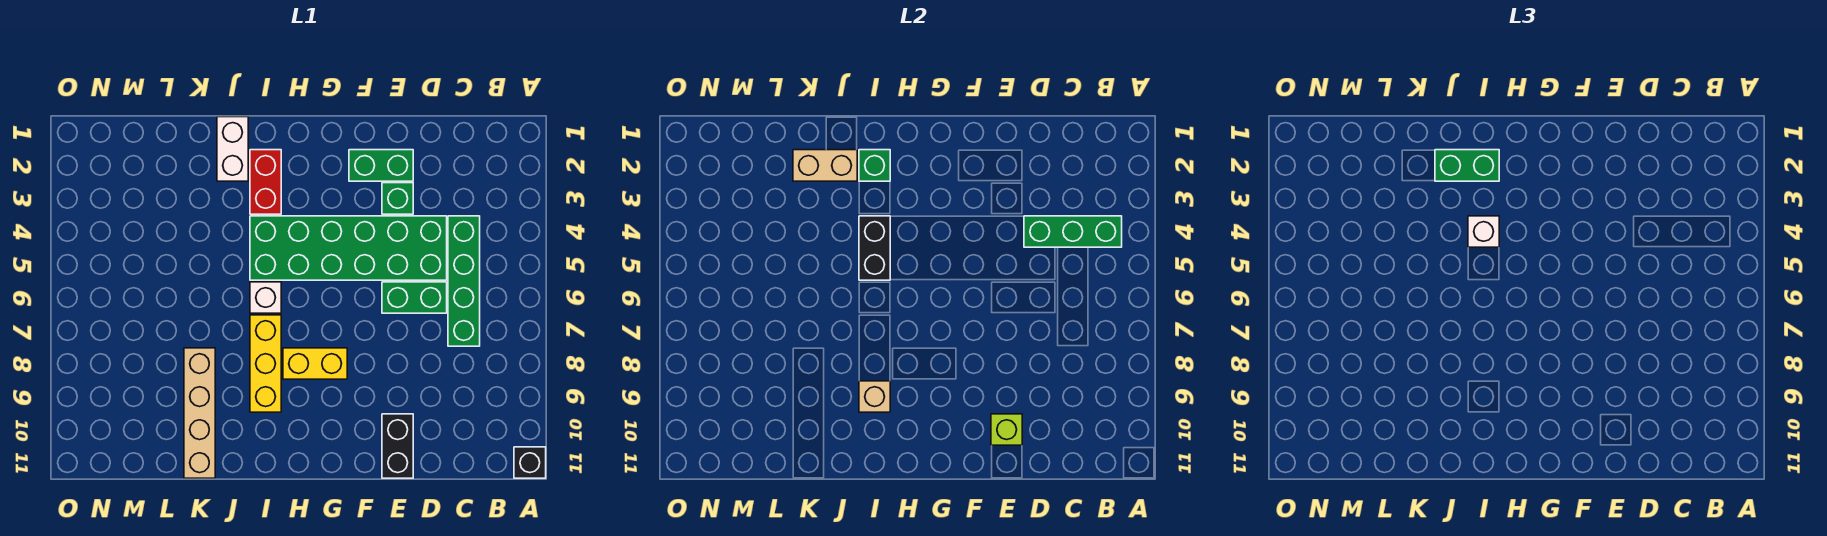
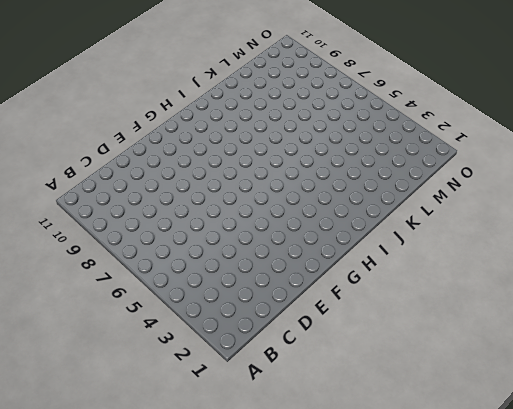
none -> black 1x1 brick [514,447,546,478]
none -> green 1x4 brick [448,216,480,346]
none -> green 2x6 brick [250,216,447,280]

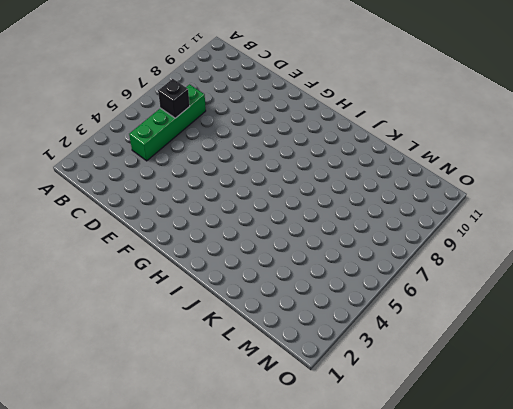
black 1x1 brick [158,79,190,118] -> black 1x1 brick moved to [514,447,546,478]
none -> green 2x6 brick [250,216,447,280]
none -> green 1x2 brick [382,282,447,313]
none -> green 1x2 brick [349,150,413,181]

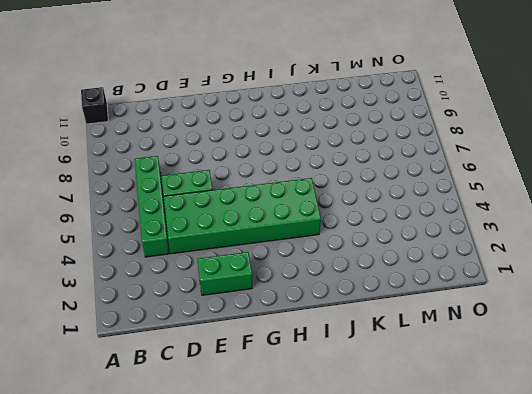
none -> green 1x1 brick [382,183,413,214]
none -> black 1x2 brick [382,414,413,478]
none -> yellow 1x2 brick [283,348,347,379]

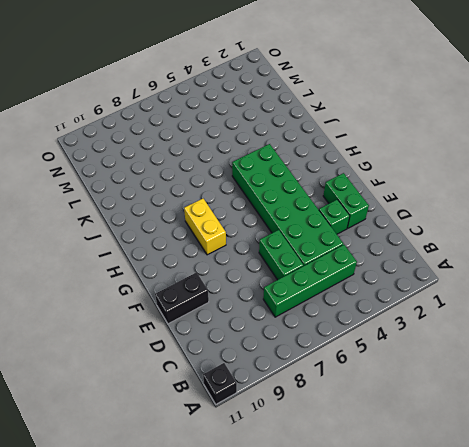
none -> red 1x2 brick [250,150,281,214]
none -> white 1x1 brick [250,282,281,313]
none -> yellow 1x3 brick [250,315,281,412]

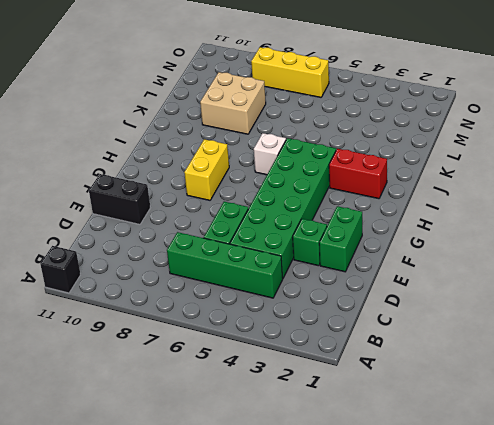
tan 2x2 brick [200,72,266,134] -> tan 1x4 brick [184,348,215,478]
yellow 1x3 brick [251,47,329,97] -> yellow 1x3 brick moved to [250,315,281,412]
none -> white 1x2 brick [217,117,248,181]
none -> green 1x3 brick [1024,216,1122,247]
none -> lime 1x1 brick [991,414,1022,445]

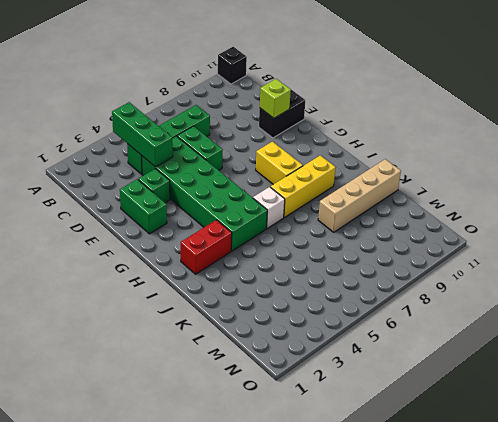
none -> white 1x2 brick [217,117,248,181]
none -> green 1x1 brick [859,150,890,181]
none -> black 1x2 brick [859,216,890,280]

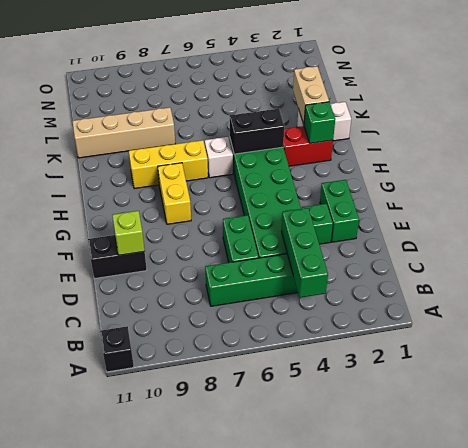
none -> tan 1x1 brick [859,381,890,412]
none -> green 1x2 brick [1435,150,1499,181]
none -> white 1x1 brick [1468,216,1499,247]

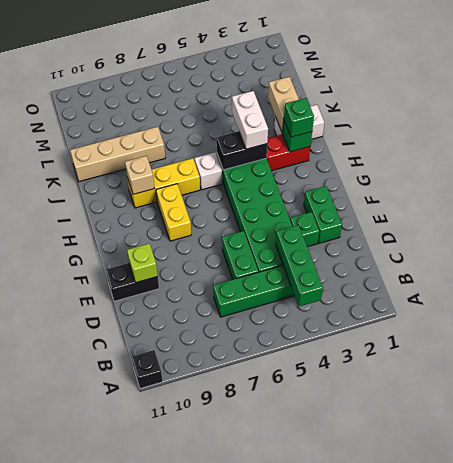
green 1x1 brick [283,98,314,137] -> green 1x2 brick [1435,150,1499,181]
white 1x2 brick [232,91,268,149] -> white 1x1 brick [1468,216,1499,247]

